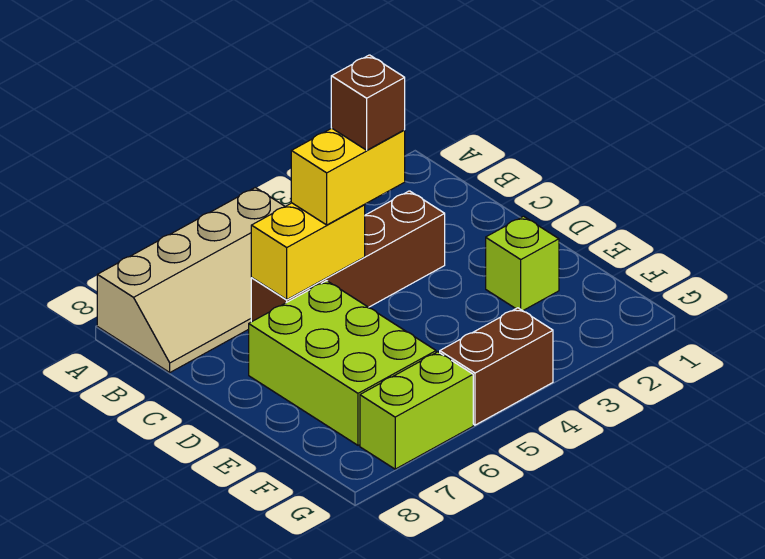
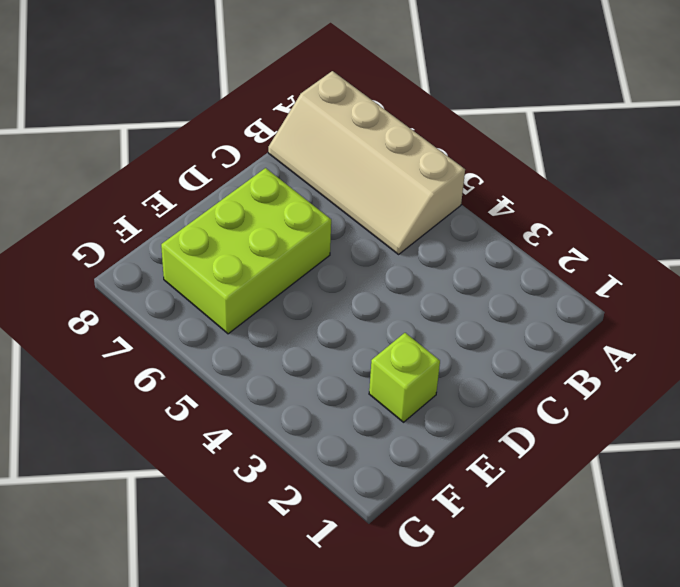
none -> brown 1x4 brick [251,191,445,322]
none -> brown 1x2 brick [440,308,553,425]

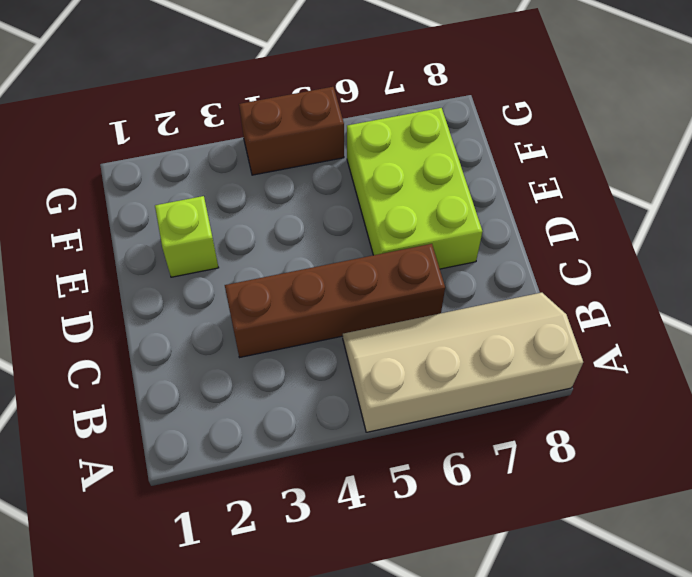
none -> lime 1x2 brick [360,352,473,469]
none -> yellow 1x2 brick [251,203,365,299]

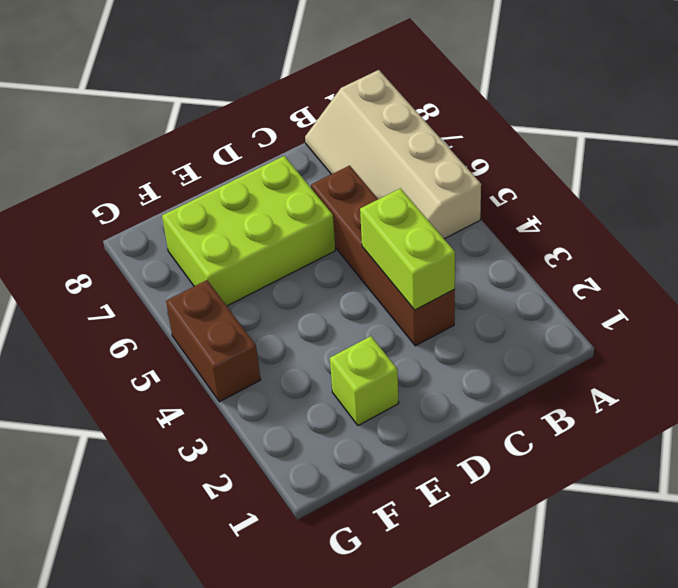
lime 1x2 brick [360,188,455,310] -> lime 1x2 brick moved to [360,352,473,469]
none -> yellow 1x2 brick [251,203,365,299]
none -> yellow 1x2 brick [291,128,405,225]

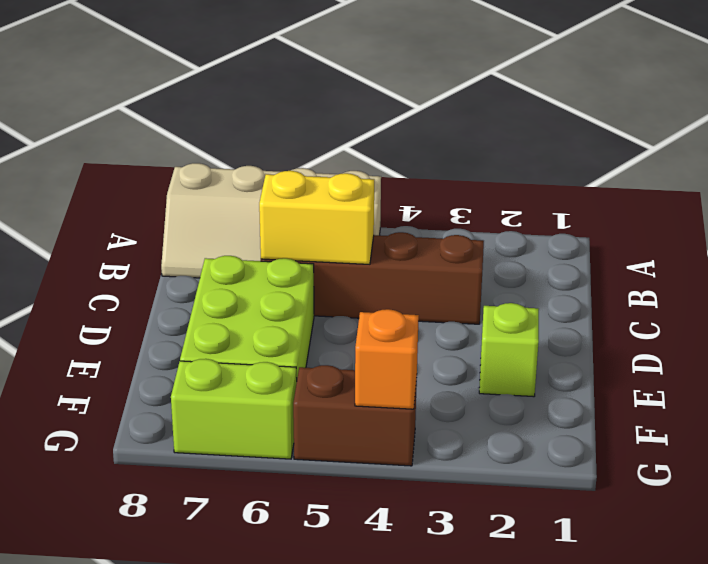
orange 1x1 brick [355,309,419,409] -> none
none -> yellow 1x2 brick [291,128,405,225]
none -> brown 1x1 brick [331,55,405,150]

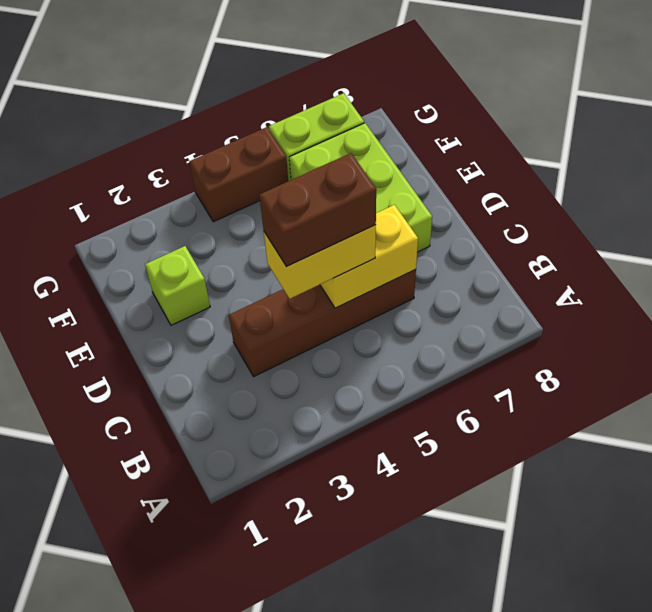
brown 1x2 brick [259,153,376,267] -> brown 1x1 brick [331,55,405,150]
none -> tan 2x4 slope [97,188,285,372]

